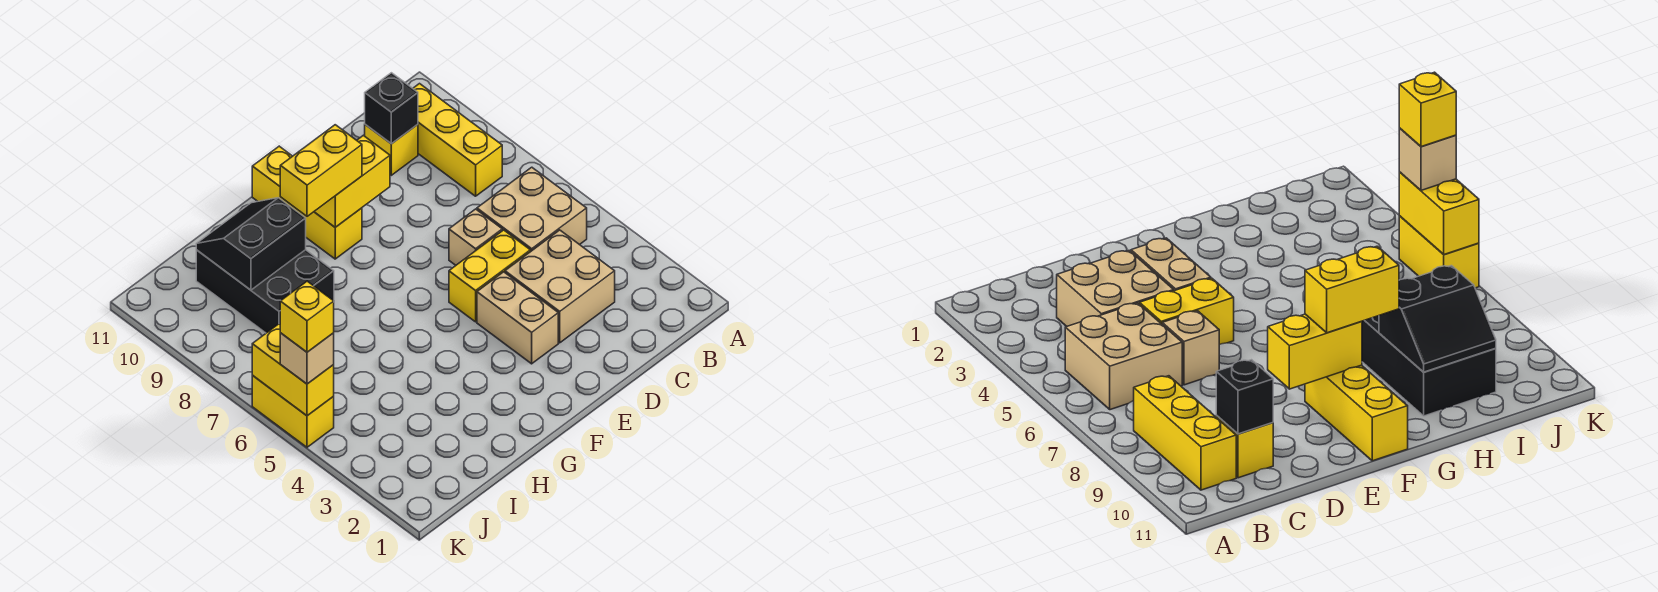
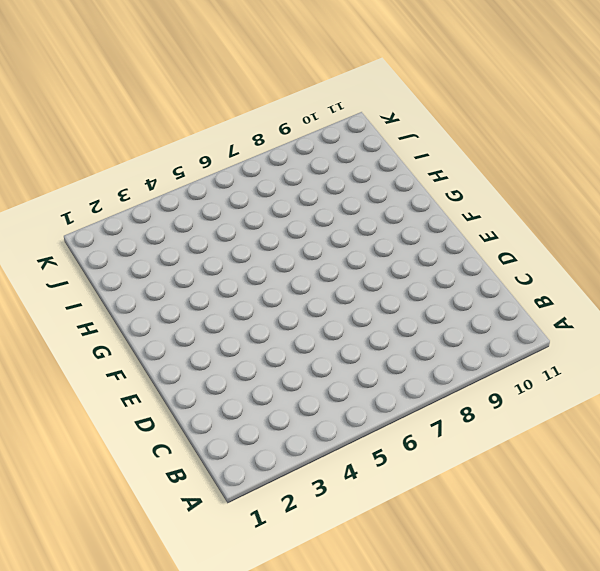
none -> tan 2x2 brick [477,167,587,252]
none -> yellow 1x3 brick [413,84,502,196]
none -> tan 2x2 brick [505,230,615,343]

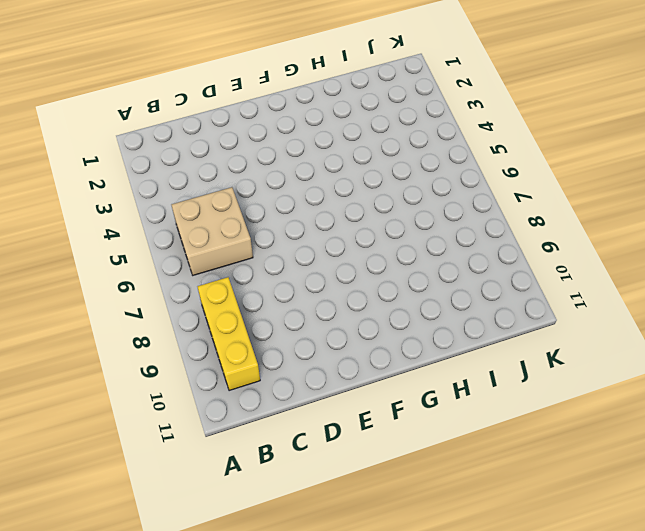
none -> tan 2x2 brick [505,230,615,343]
none -> yellow 1x1 brick [365,124,418,175]
none -> yellow 1x2 brick [449,230,530,322]

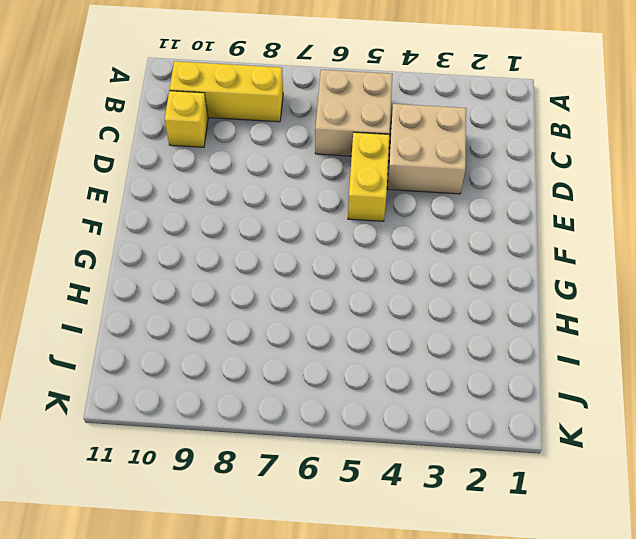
none -> tan 1x1 brick [449,209,502,265]
none -> tan 1x2 brick [477,272,558,364]
none -> yellow 1x3 brick [252,146,362,259]

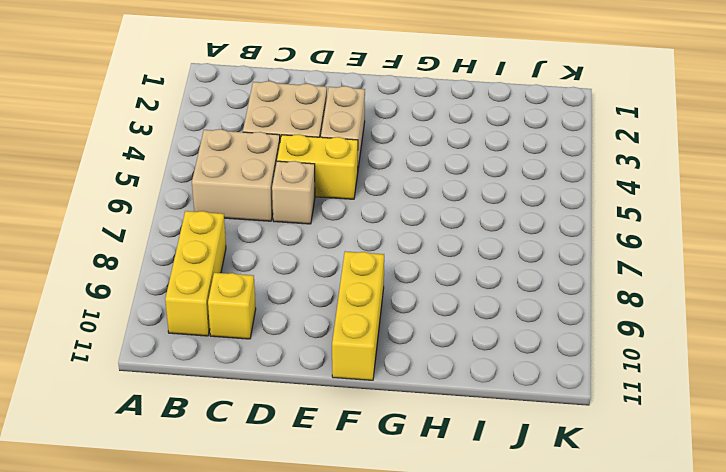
none -> black 2x3 brick [196,250,334,333]
none -> yellow 1x2 brick [252,376,334,447]
none -> black 1x1 brick [365,73,418,144]

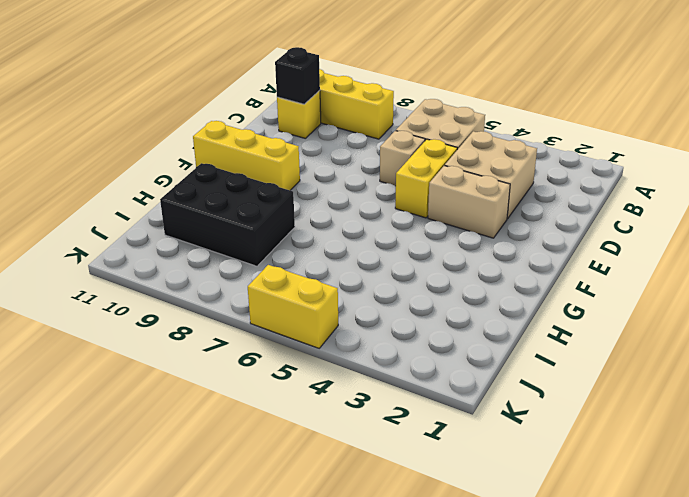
none -> yellow 1x2 brick [314,135,390,227]
none -> black 2x2 slope [196,198,306,290]
none -> yellow 1x2 brick [252,324,334,416]

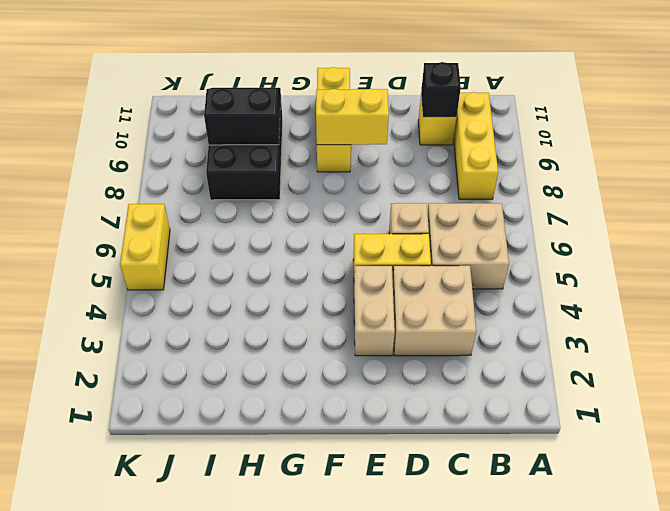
none -> yellow 1x2 brick [252,324,334,416]
none -> yellow 1x2 brick [280,125,362,216]
none -> tan 1x1 brick [280,333,334,384]

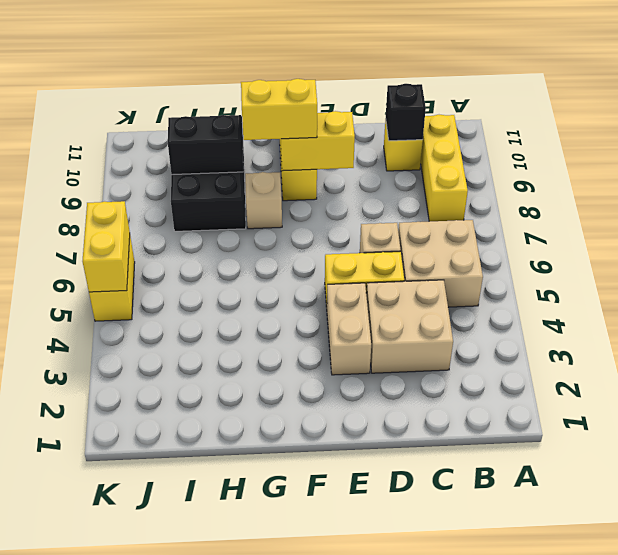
tan 1x1 brick [245,172,282,229] -> tan 1x1 brick moved to [280,333,334,384]
none -> yellow 1x1 brick [280,281,334,352]

